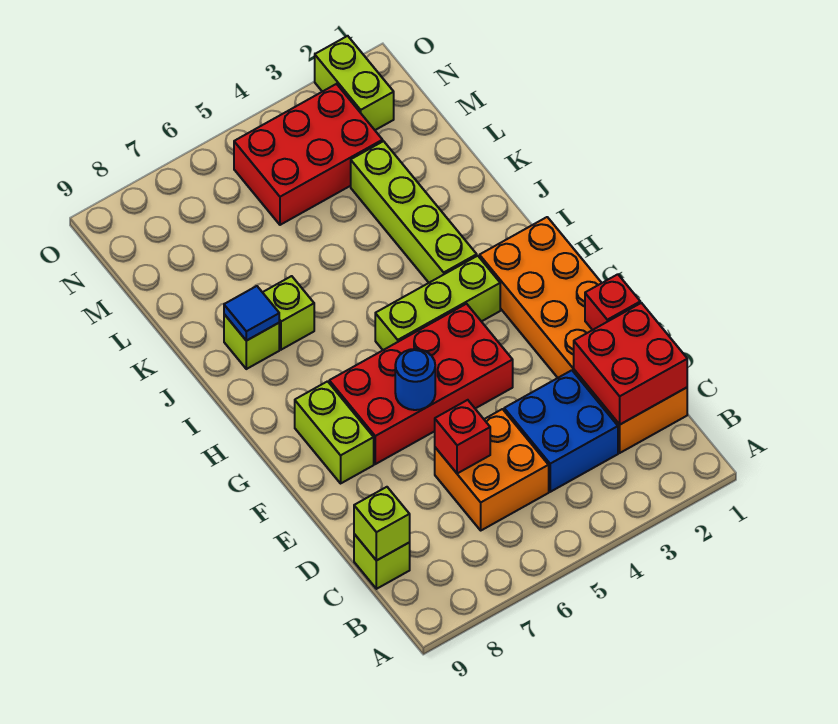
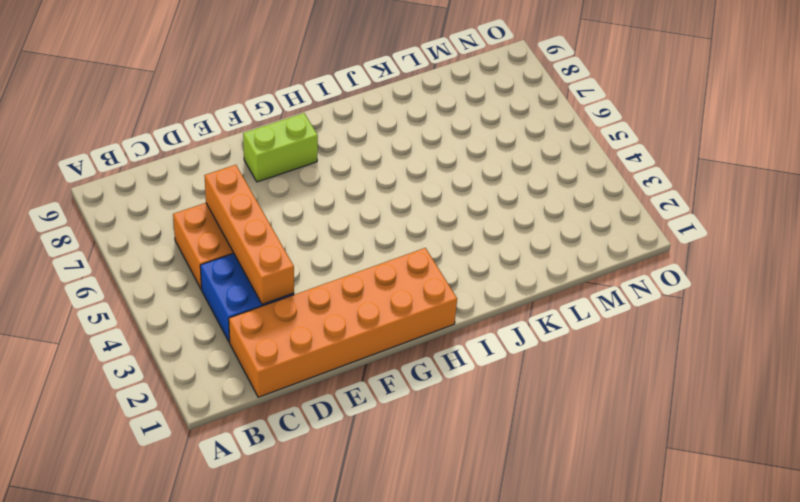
orange 1x4 brick [204,165,294,304] -> red 1x1 brick [435,400,490,474]
none -> lime 1x1 brick [354,534,410,589]
none -> red 2x4 brick [329,304,513,464]
none -> lime 1x3 brick [375,256,500,350]

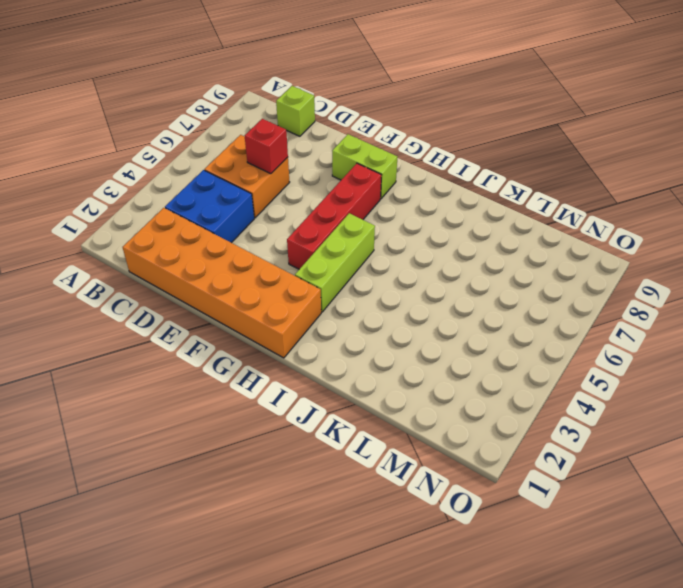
red 1x4 brick [287,163,381,269] -> red 2x4 brick [329,304,513,464]
none -> lime 1x4 brick [351,141,477,283]
none -> lime 1x1 brick [263,276,314,350]
none -> lime 1x1 brick [224,314,279,369]

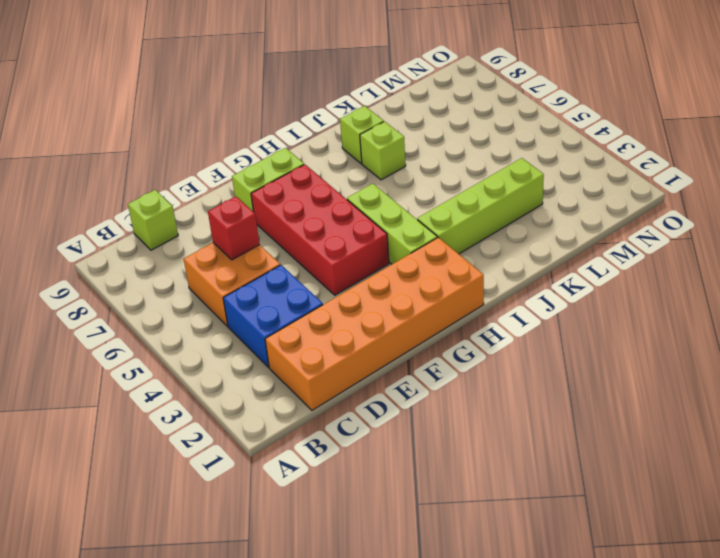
none -> red 2x3 brick [234,84,383,225]
none -> lime 1x2 brick [315,36,394,130]
none -> red 2x2 brick [574,303,687,425]

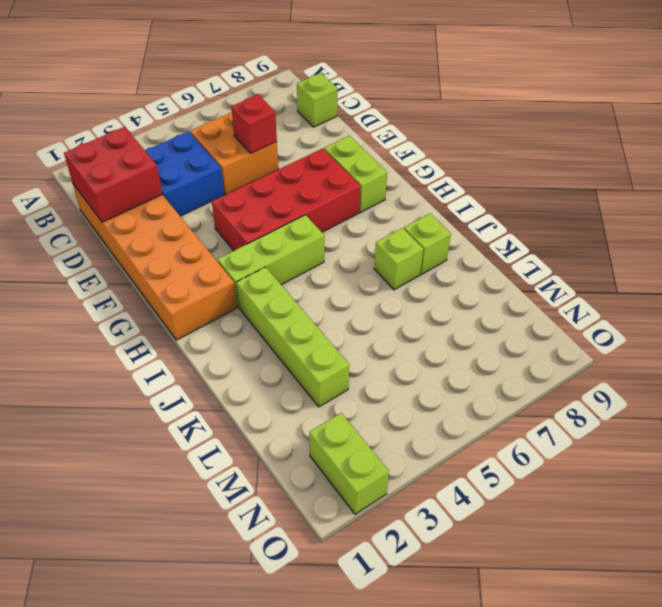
none -> red 2x3 brick [234,84,383,225]
none -> lime 1x1 brick [354,487,410,561]
none -> red 1x1 brick [585,274,640,330]

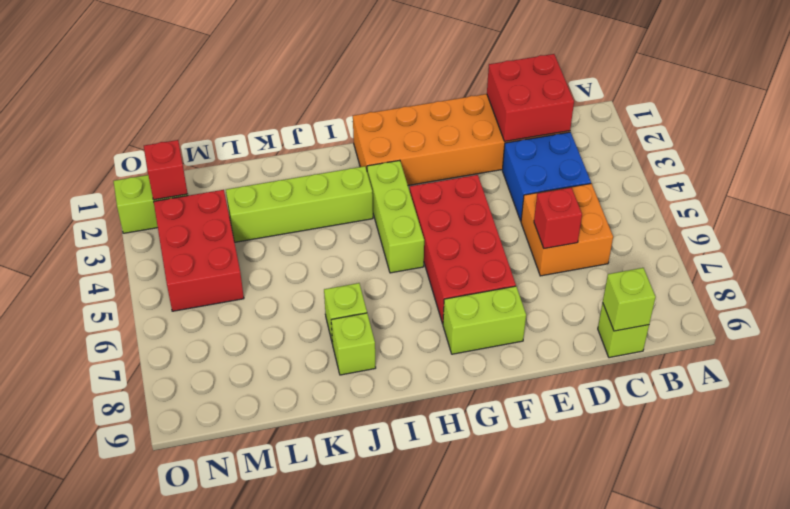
red 1x1 brick [144,140,188,200] -> red 1x1 brick moved to [585,274,640,330]
none -> blue 1x1 round brick [395,349,435,410]
none -> blue 1x1 tile [224,286,279,341]

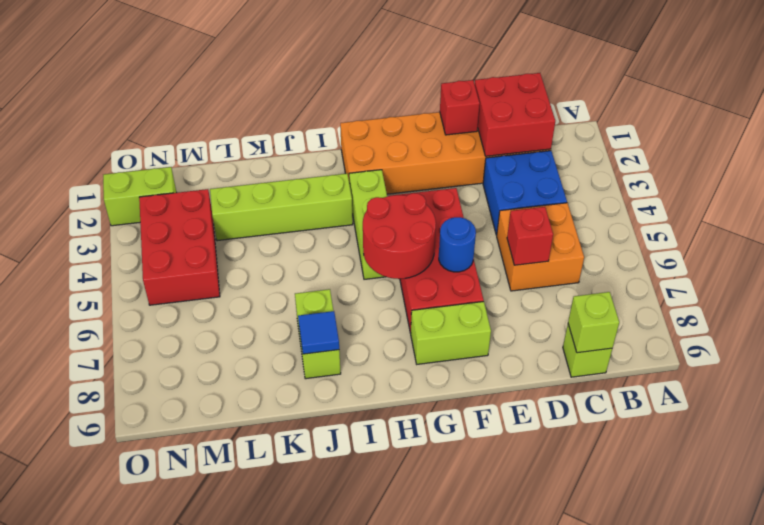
red 2x2 round brick [363,193,436,279] -> none

